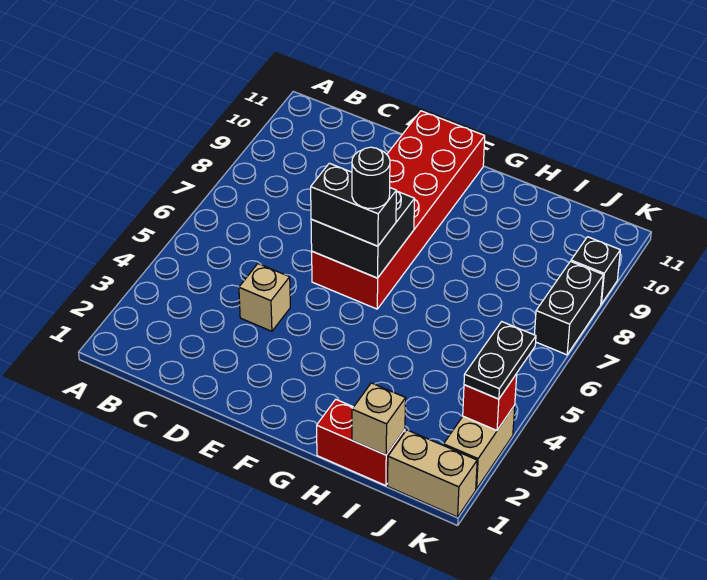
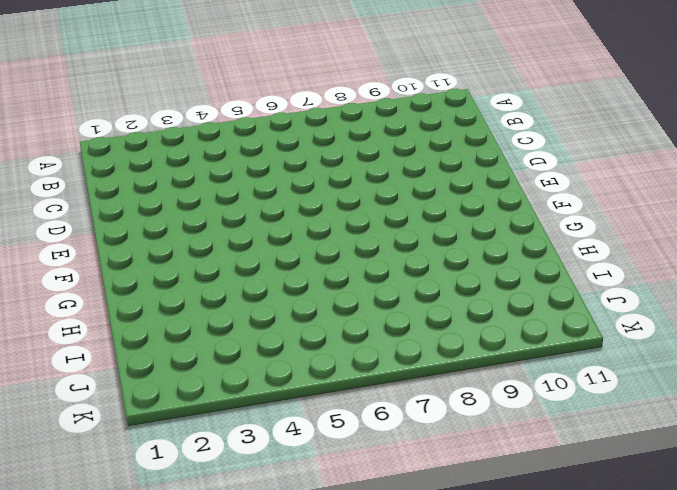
none -> tan 1x1 brick [239,264,290,331]
none -> red 2x6 brick [312,111,485,309]
none -> red 1x2 brick [317,400,405,486]

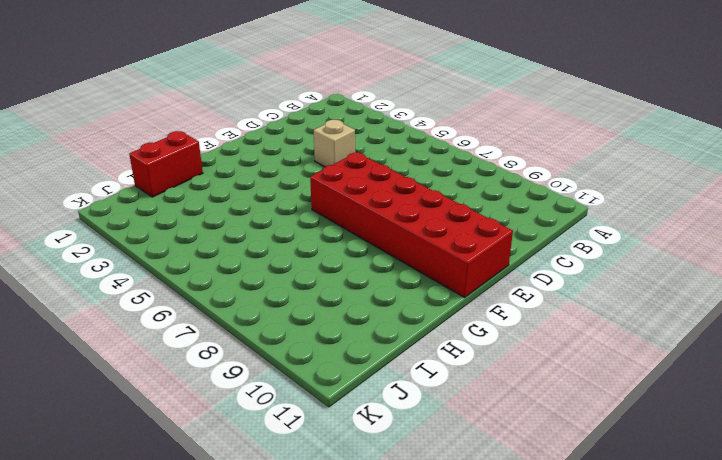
none -> tan 1x2 brick [388,430,477,517]
none -> tan 1x2 brick [444,406,515,489]
none -> black 1x2 brick [534,261,603,355]

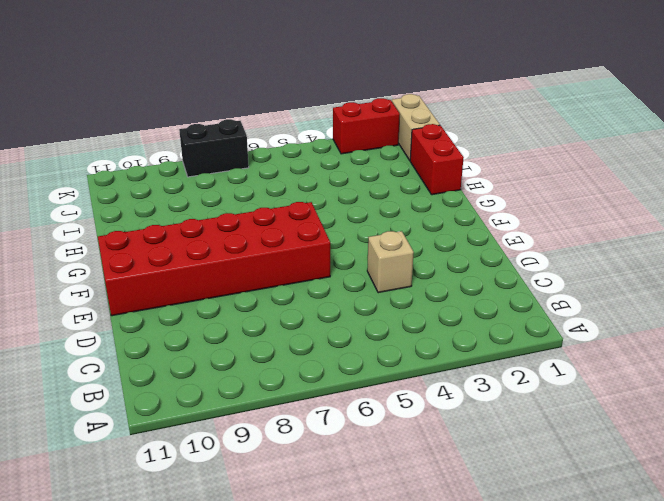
red 1x2 brick [333,98,400,154] -> tan 1x2 brick [444,406,515,489]
none -> black 1x1 brick [571,237,620,304]
none -> black 2x2 brick [311,191,415,278]
none -> tan 1x1 brick [352,383,406,455]

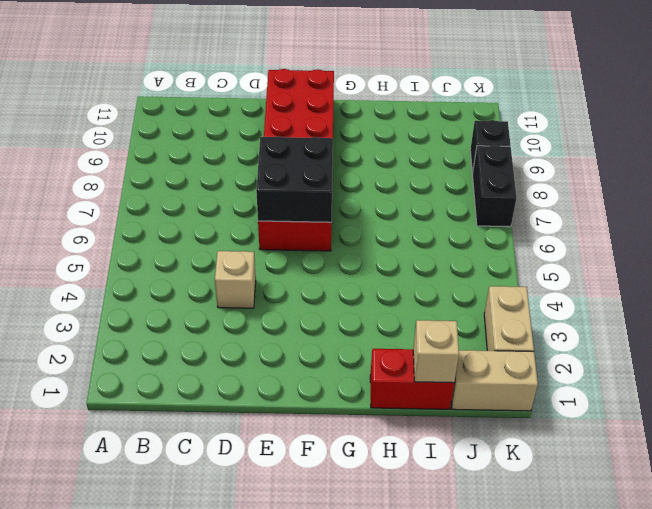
none -> red 1x1 brick [463,374,517,430]
none -> black 1x2 brick [311,163,396,246]
none -> black 1x2 plate [464,322,536,399]

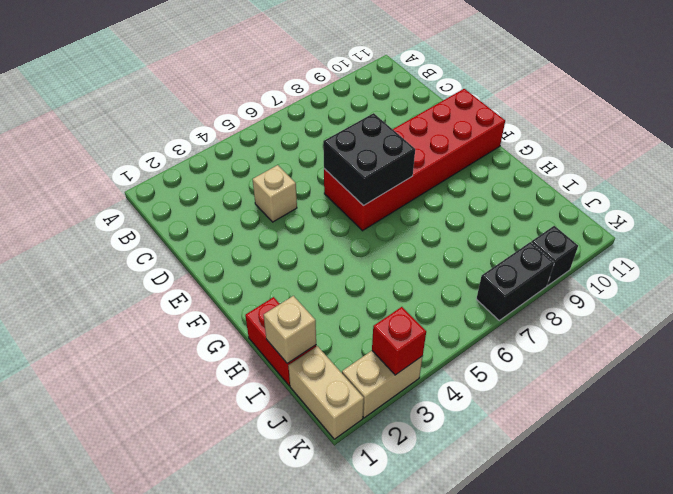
none -> black 1x2 brick [311,163,396,246]
none -> black 1x2 plate [464,322,536,399]
none -> black 1x1 round brick [352,147,390,209]

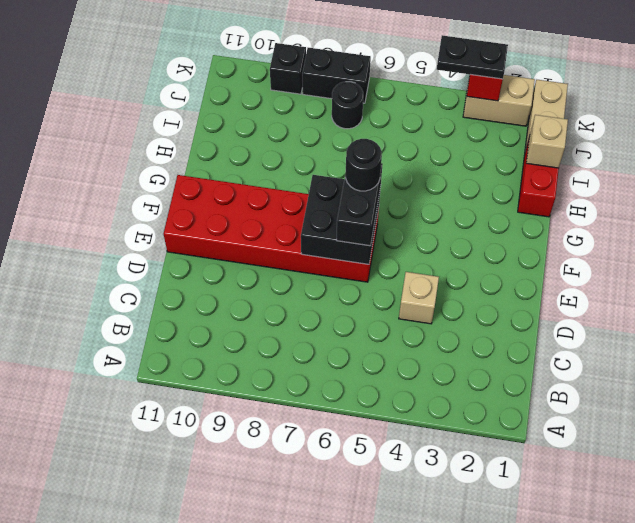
black 1x1 round brick [332,82,363,129] -> none

